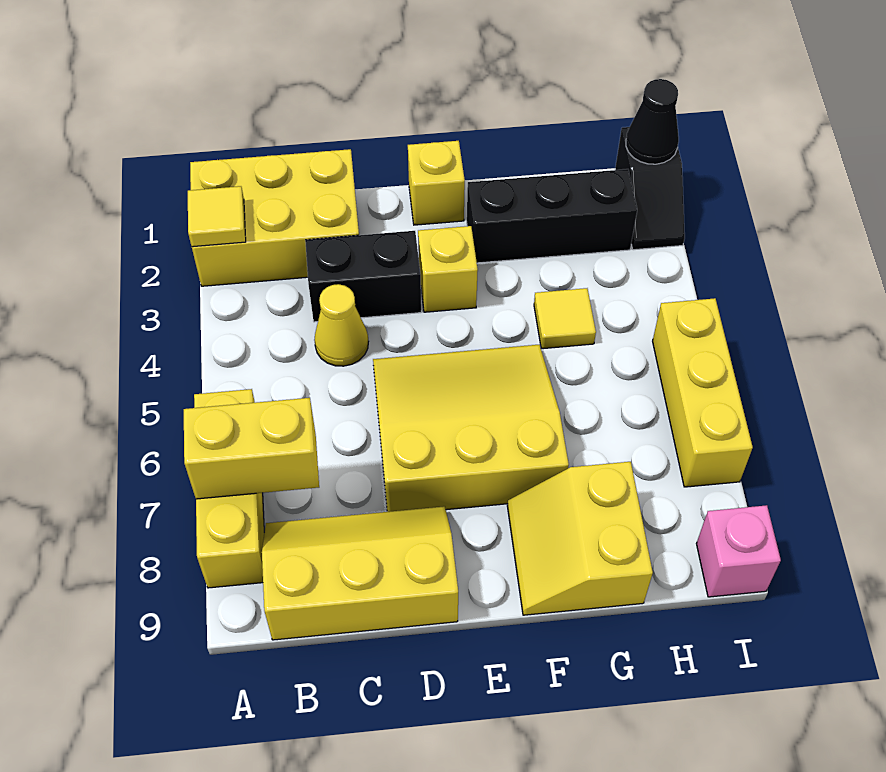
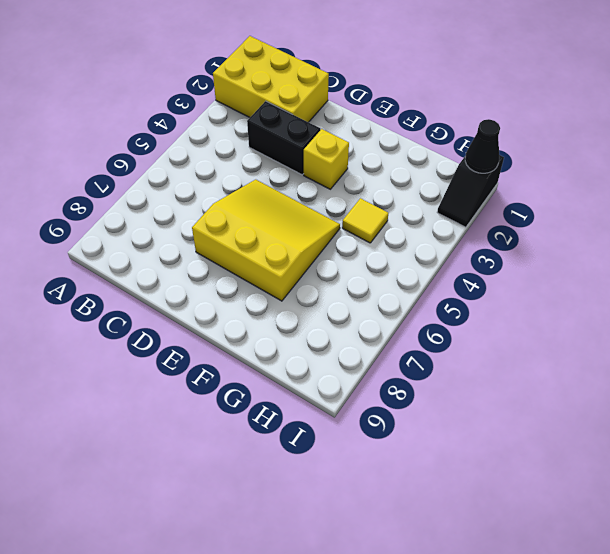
none -> yellow 1x3 brick [194,389,264,588]
none -> yellow 2x3 slope [262,506,458,640]
none -> yellow 1x1 cone [314,284,368,366]

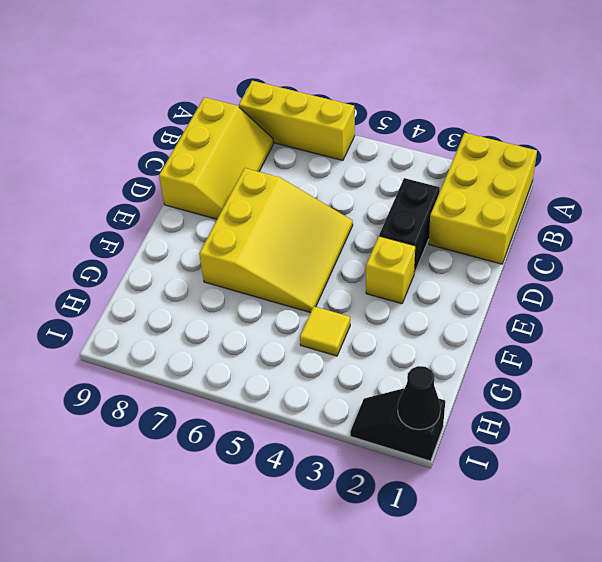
none -> yellow 1x1 cone [314,284,368,366]
none -> yellow 1x1 brick [408,141,465,225]
none -> black 1x3 brick [467,169,637,263]

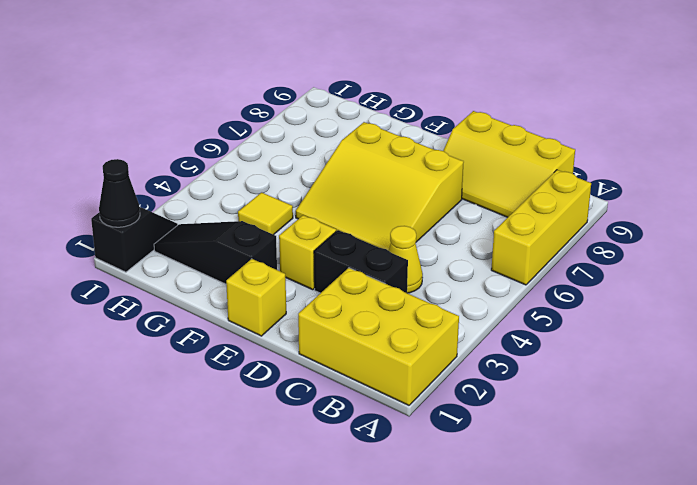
black 1x3 slope [154,221,277,284] -> black 1x3 brick [467,169,637,263]
none -> yellow 2x2 slope [507,462,653,615]
none -> yellow 1x3 brick [653,298,753,487]
none -> pink 1x1 brick [696,505,781,597]

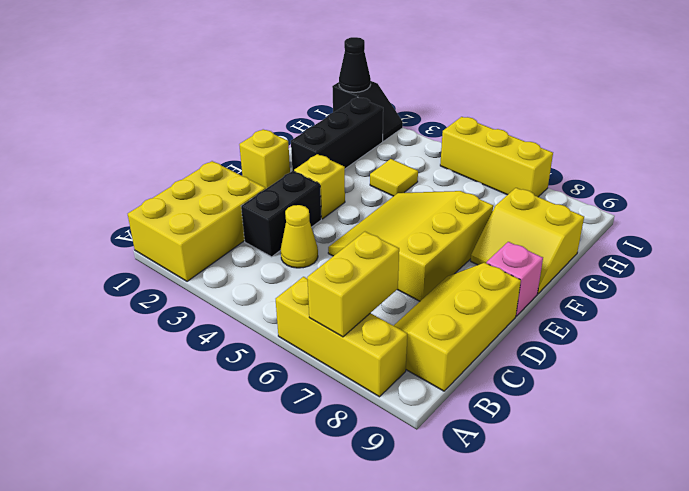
pink 1x1 brick [487,242,543,316] -> pink 1x1 brick moved to [696,505,781,597]
none -> yellow 1x1 tile [188,186,246,247]

